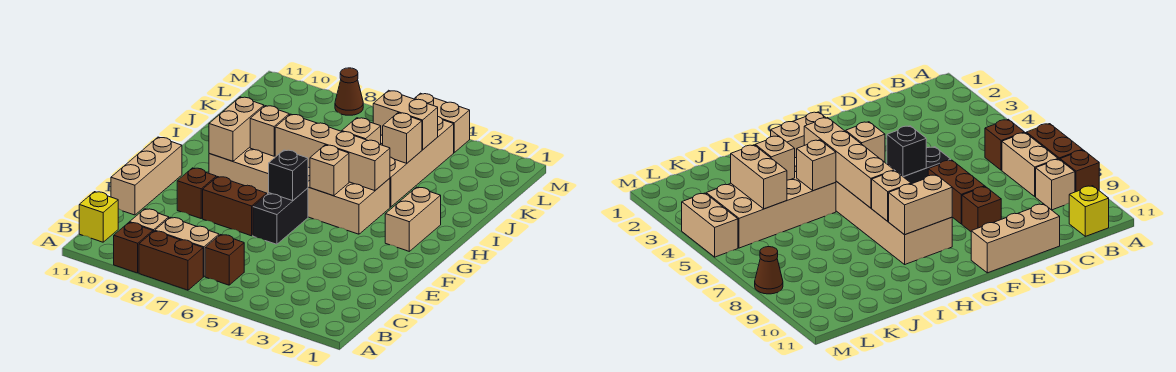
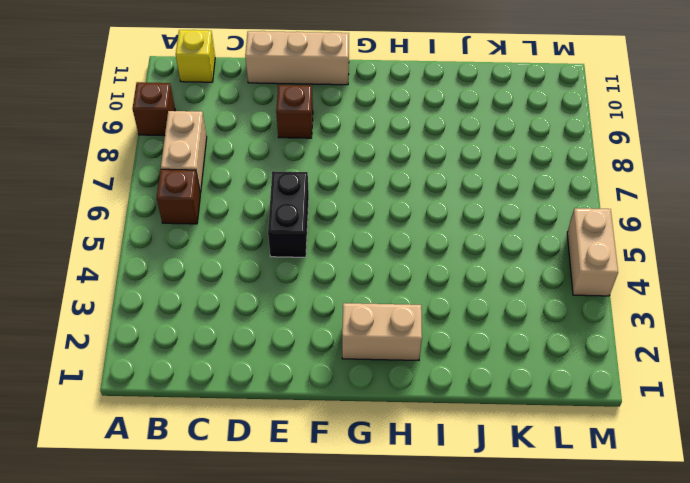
black 1x2 brick [268,171,309,257] -> black 1x2 brick turned to [253,188,308,244]
none -> brown 1x2 brick [139,231,203,290]
none -> tan 1x1 brick [130,209,169,231]
none -> brown 1x2 brick [203,177,267,236]

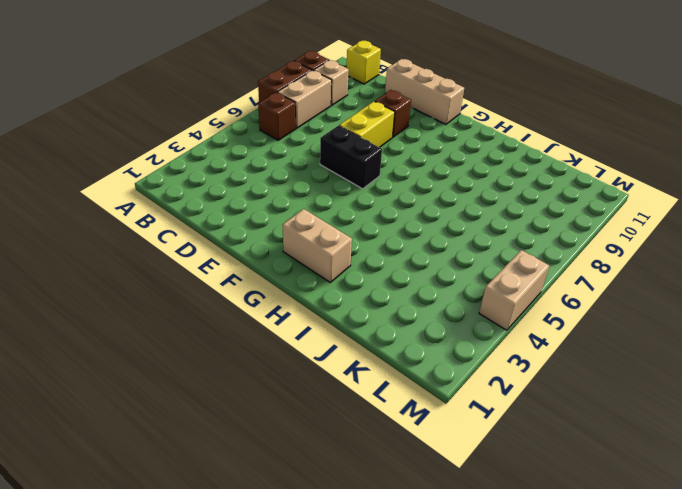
yellow 1x2 brick [339,101,395,147] -> brown 1x2 brick [203,177,267,236]
none -> tan 2x6 brick [209,147,390,234]
none -> tan 2x4 brick [381,117,454,207]
none -> brown 1x1 cone [335,68,363,115]

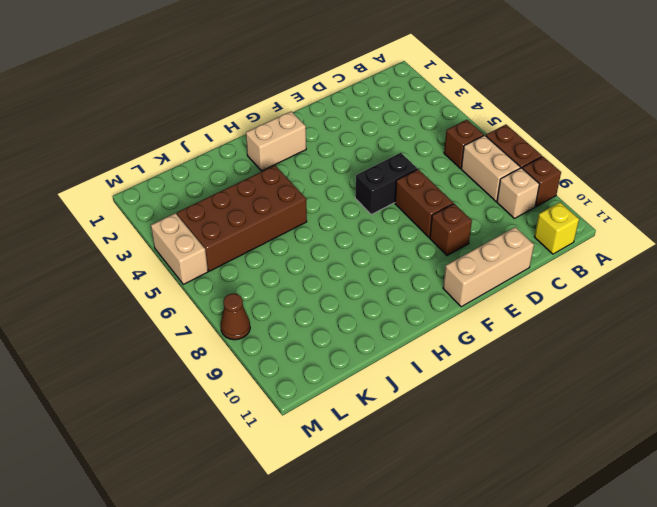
brown 2x4 brick [177,166,307,271] -> tan 2x4 brick [381,117,454,207]
none -> tan 2x6 brick [209,147,390,234]
none -> black 1x1 brick [269,150,308,201]
none -> tan 1x1 brick [310,145,349,196]

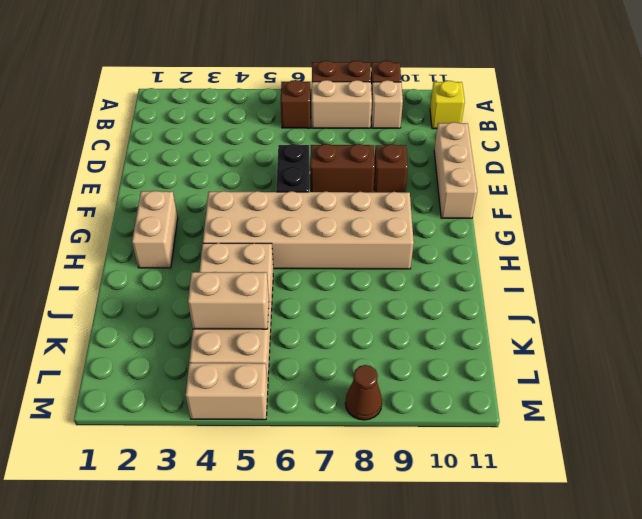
none -> black 1x1 brick [269,150,308,201]
none -> tan 1x1 brick [310,145,349,196]
none -> tan 1x2 brick [209,97,264,161]

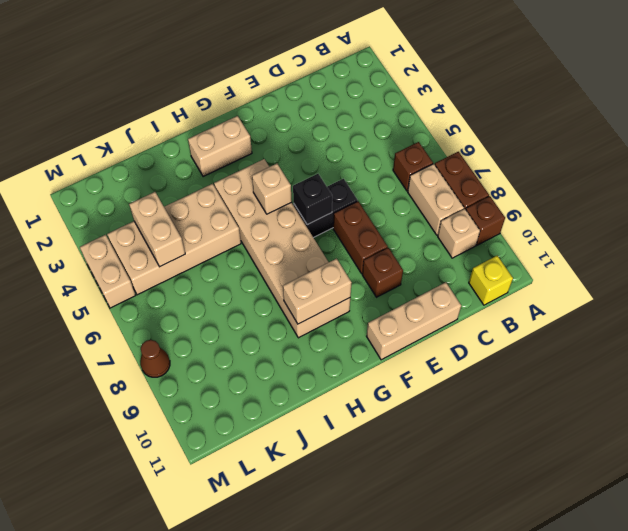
none -> tan 1x4 brick [275,114,390,191]
none -> tan 1x1 brick [250,106,289,156]
none -> tan 1x1 brick [342,118,381,145]

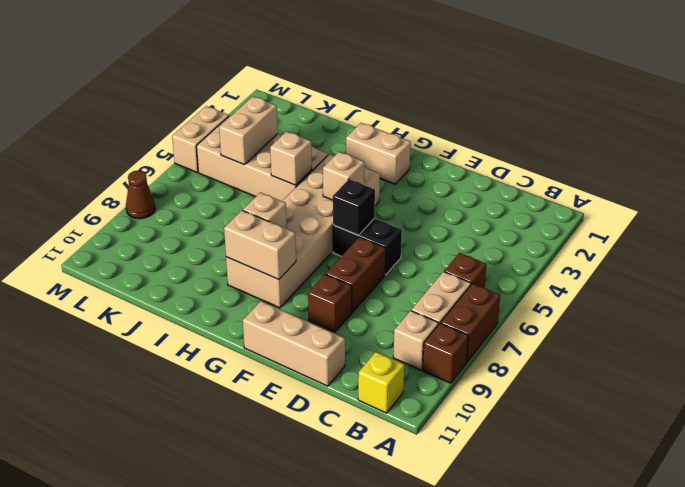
none -> tan 1x4 brick [275,114,390,191]
none -> tan 1x1 brick [383,113,422,163]

